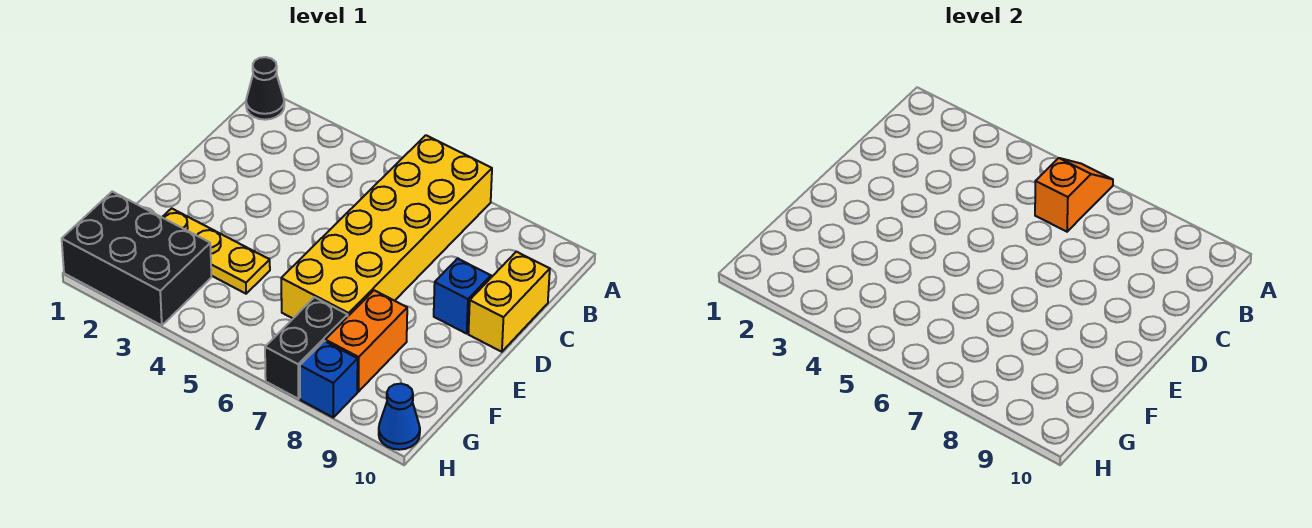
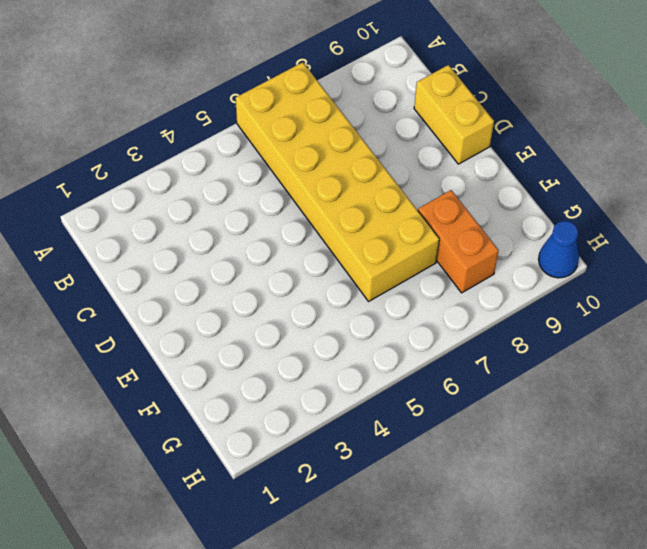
none -> black 1x1 cone [246,57,284,120]
none -> blue 1x1 brick [434,259,491,334]

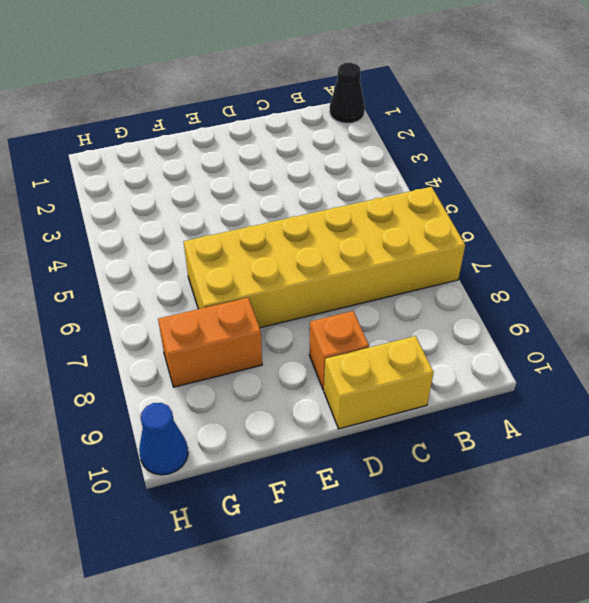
orange 1x1 brick [309,311,369,390] -> blue 1x1 brick [434,259,491,334]
none -> yellow 1x3 plate [162,208,270,294]
none -> black 2x3 brick [62,192,211,326]

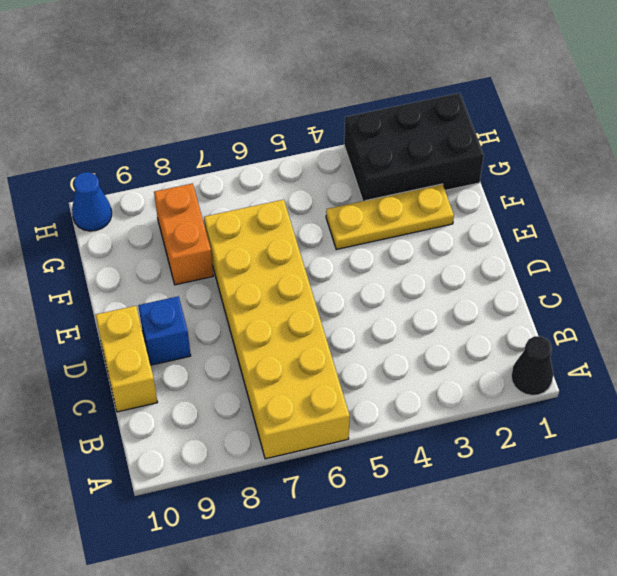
none -> black 1x2 brick [265,297,348,399]
none -> blue 1x1 brick [300,341,358,417]

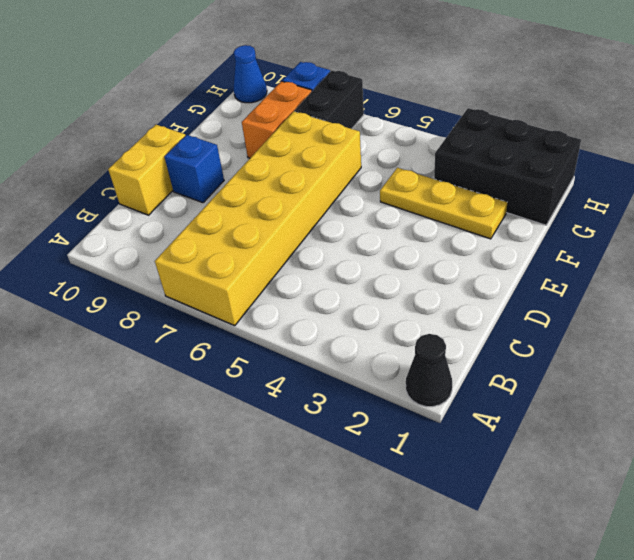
none -> orange 1x2 slope [1035,158,1113,232]

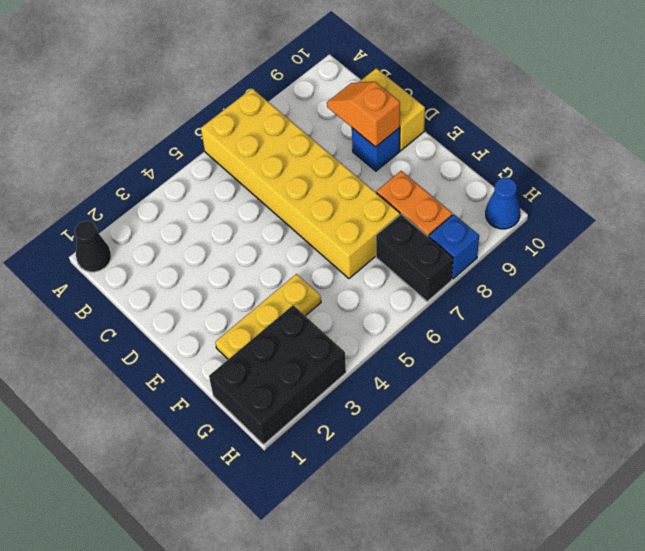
orange 1x2 slope [327,82,400,147] -> orange 1x2 slope moved to [1035,158,1113,232]

